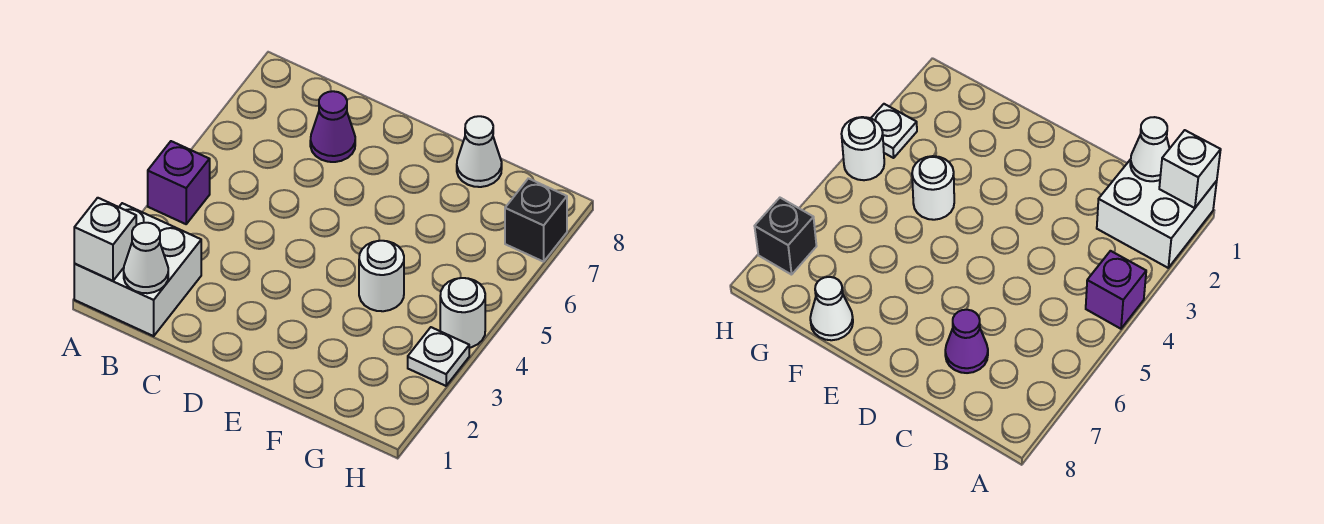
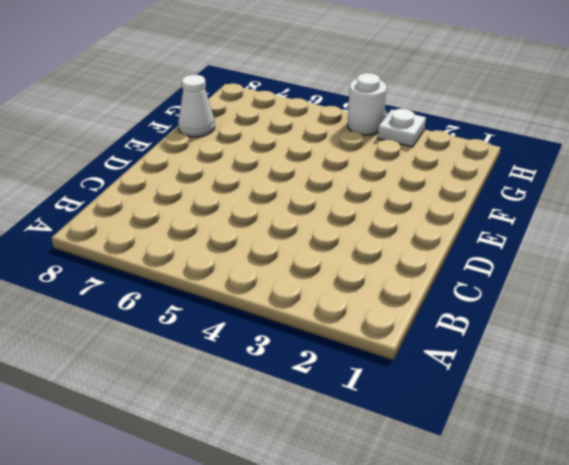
none -> white 2x2 brick [74,203,201,336]
none -> purple 1x1 brick [148,141,210,224]

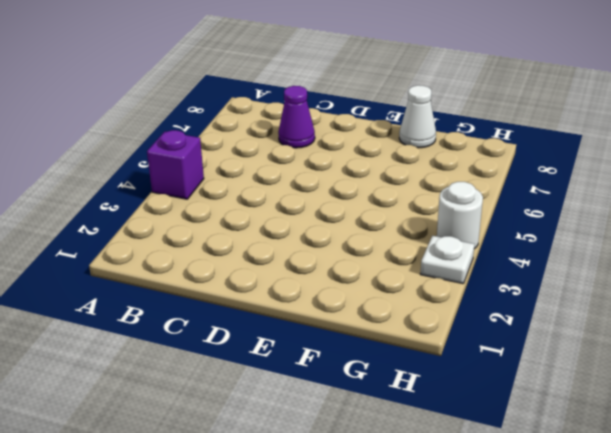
none -> white 2x2 brick [74,203,201,336]
none -> white 1x1 round brick [359,241,404,311]

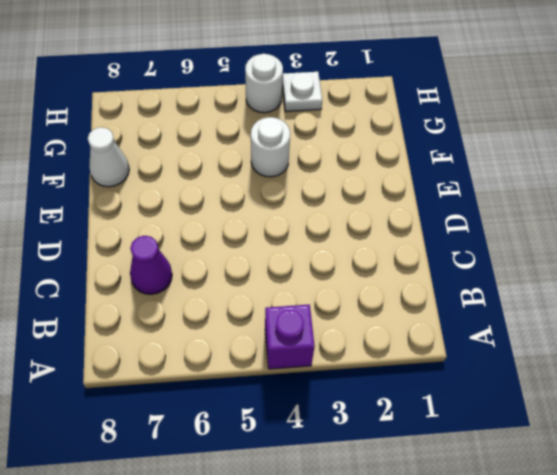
none -> white 2x2 brick [74,203,201,336]
none -> black 1x1 brick [505,178,567,262]

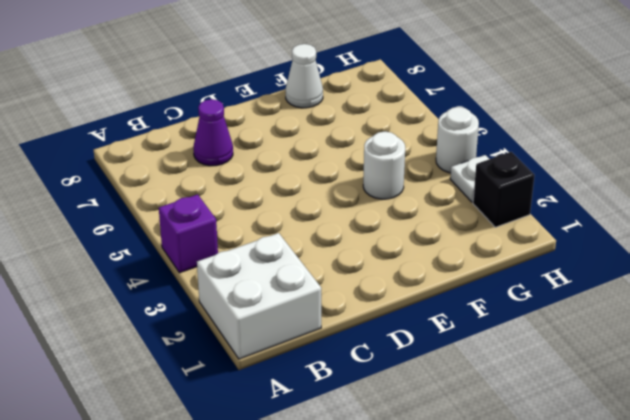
black 1x1 brick [473,152,535,227] -> black 1x1 brick moved to [505,178,567,262]
none -> white 1x1 brick [74,198,136,281]
none -> white 1x1 cone [124,223,168,293]

